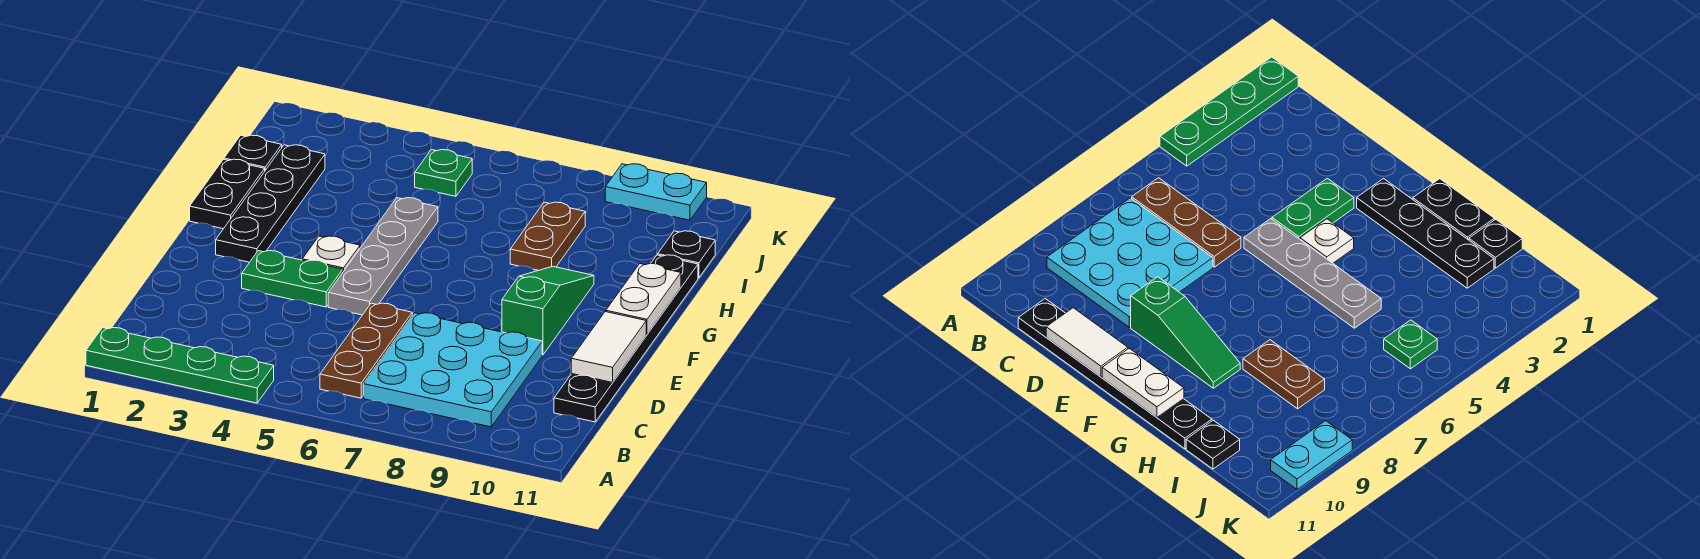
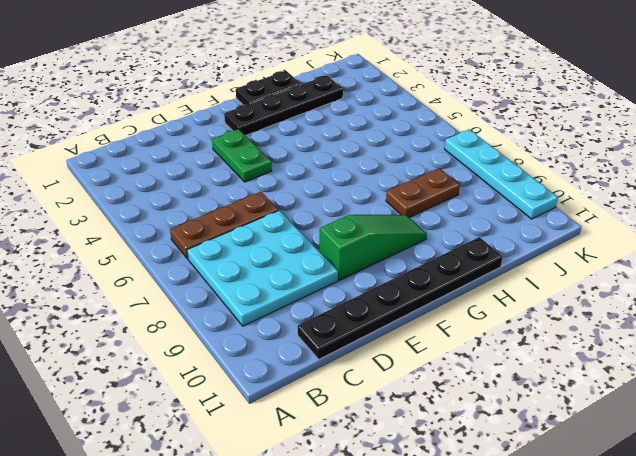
cyan 1x4 plate [445,129,558,219] -> cyan 1x2 plate [605,164,707,220]
none -> green 1x4 plate [86,328,274,403]
none -> grey 1x4 plate [328,198,438,315]
none -> white 1x1 plate [302,236,360,272]

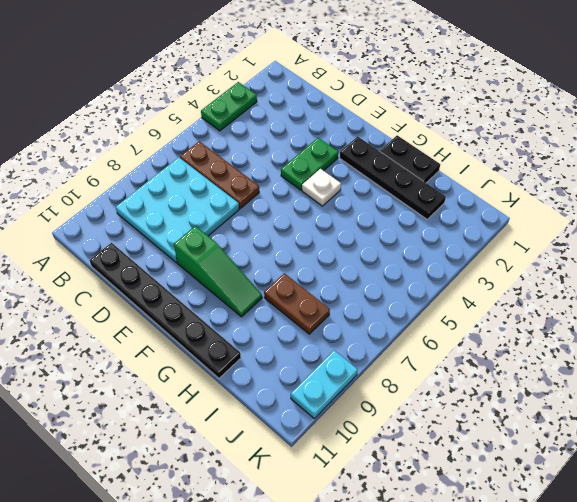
green 1x2 plate [201,82,257,131] -> green 1x4 plate [86,328,274,403]
none -> grey 1x4 plate [328,198,438,315]
none -> black 1x1 plate [224,135,282,170]
none -> black 1x1 plate [658,231,715,278]

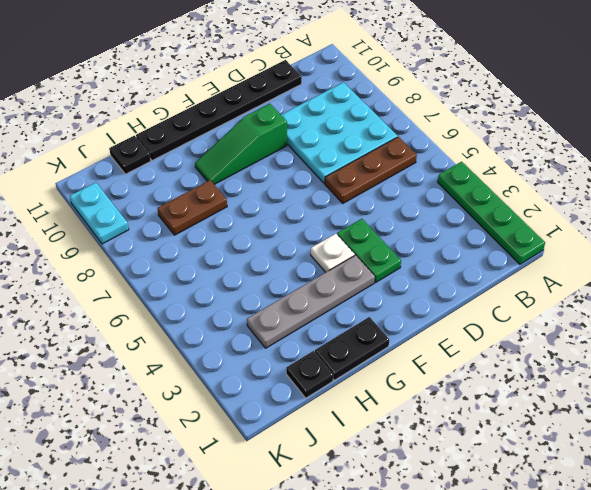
grey 1x4 plate [247,255,375,348] -> grey 1x4 plate moved to [328,198,438,315]
none -> black 1x4 plate [216,145,325,262]
none -> green 1x1 plate [415,150,472,196]
none -> white 1x2 tile [571,312,646,382]

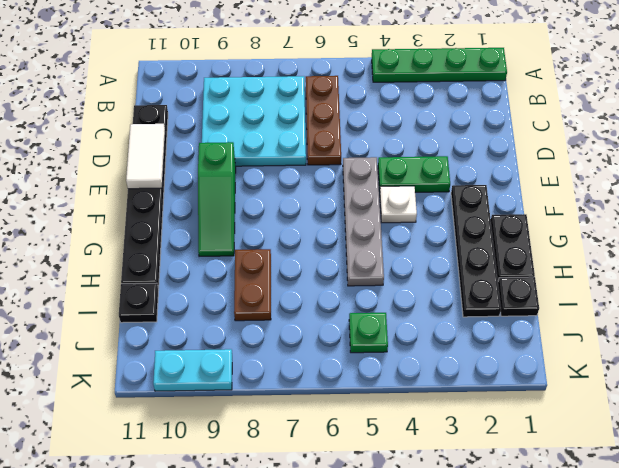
none -> white 1x2 plate [606,264,681,334]

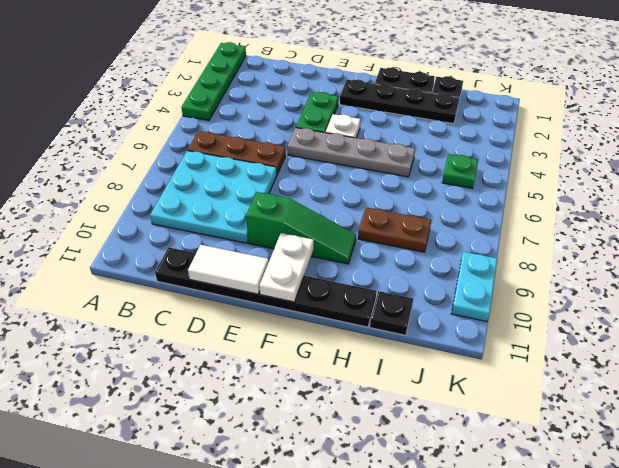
white 1x2 plate [259,233,314,302] -> white 1x2 plate turned to [606,264,681,334]

